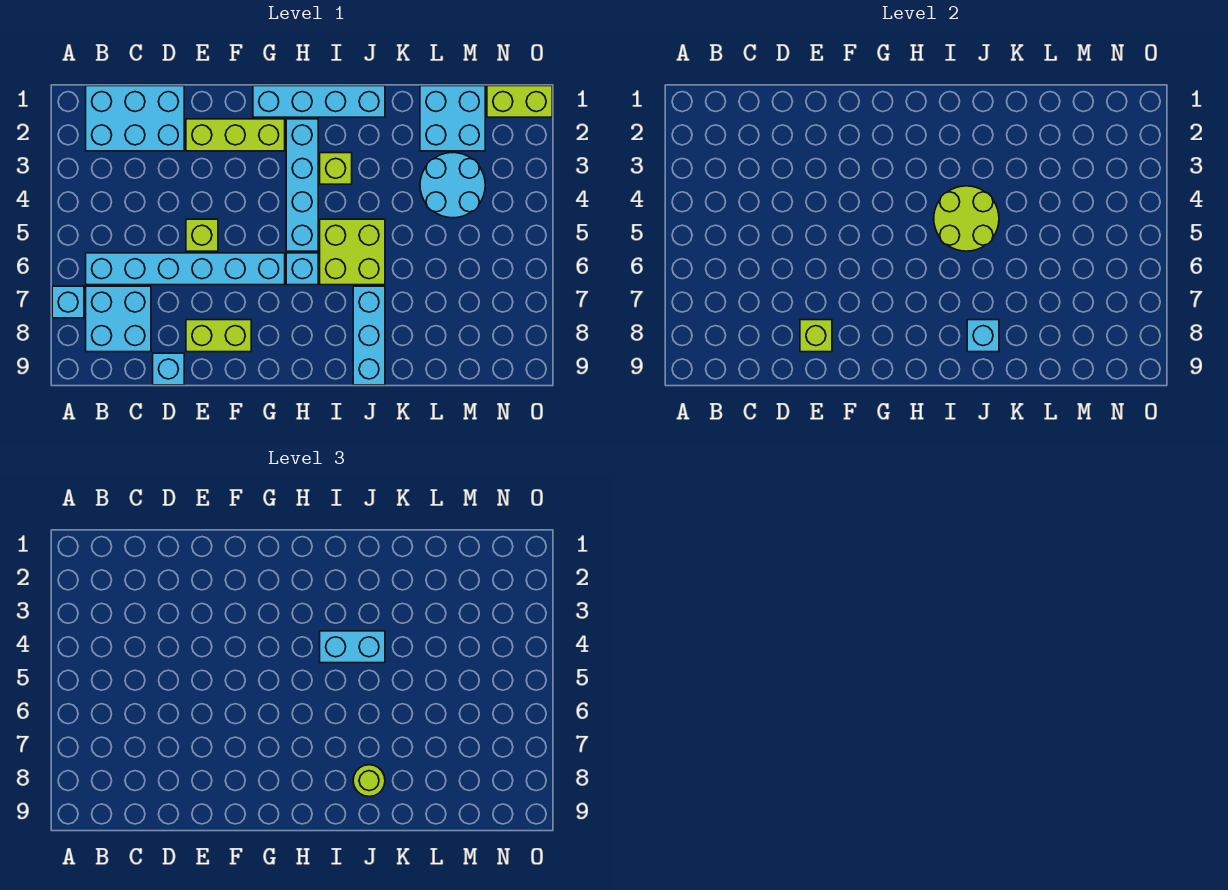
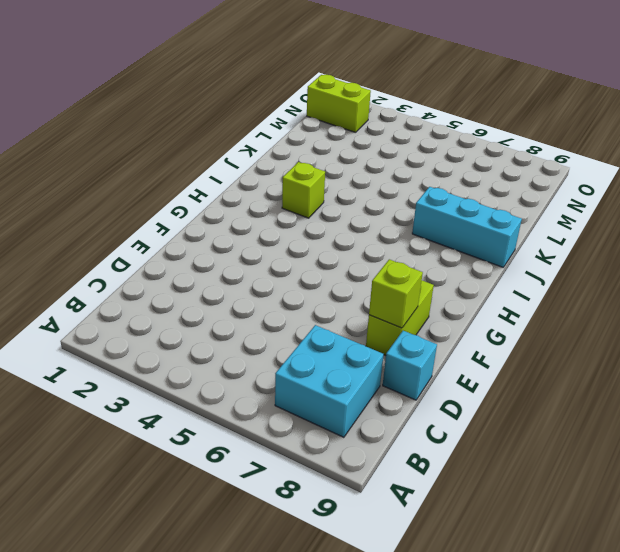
lime 1x2 brick [307,75,371,132] -> lime 1x2 brick turned to [487,86,552,117]
none -> cyan 1x1 brick [52,286,84,318]
none -> cyan 2x3 brick [86,86,184,151]
none -> cyan 1x6 brick [86,253,285,285]

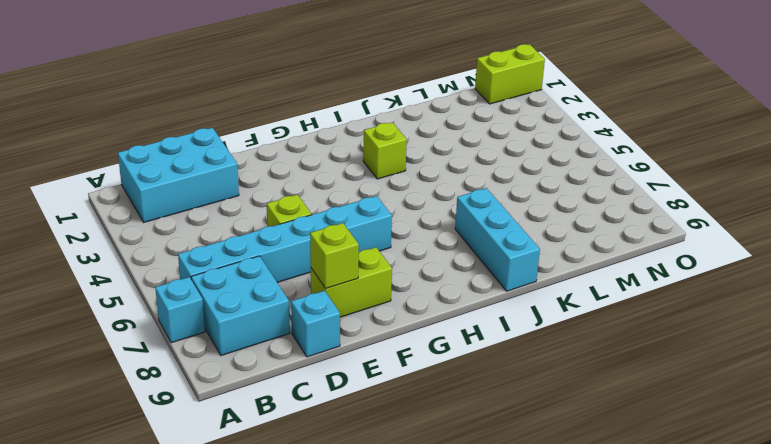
none -> lime 1x3 brick [186,119,285,151]
none -> cyan 1x4 brick [253,86,385,117]
none -> cyan 1x4 brick [286,119,318,251]

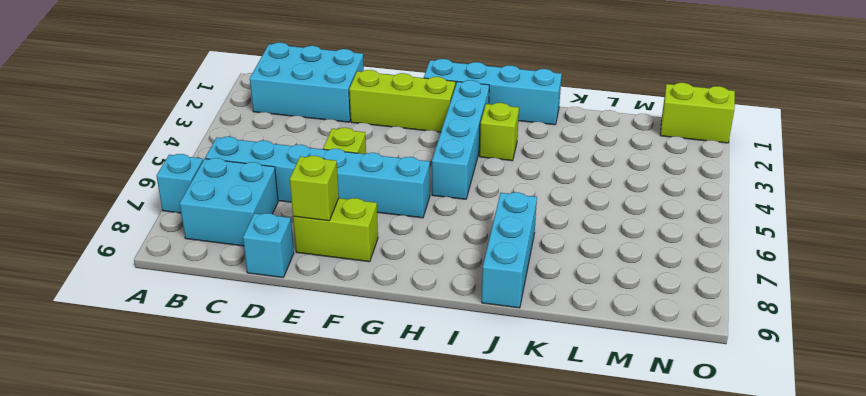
none -> cyan 1x1 brick [286,253,318,285]
none -> lime 2x2 brick [320,219,385,285]
none -> cyan 2x2 brick [420,86,485,151]

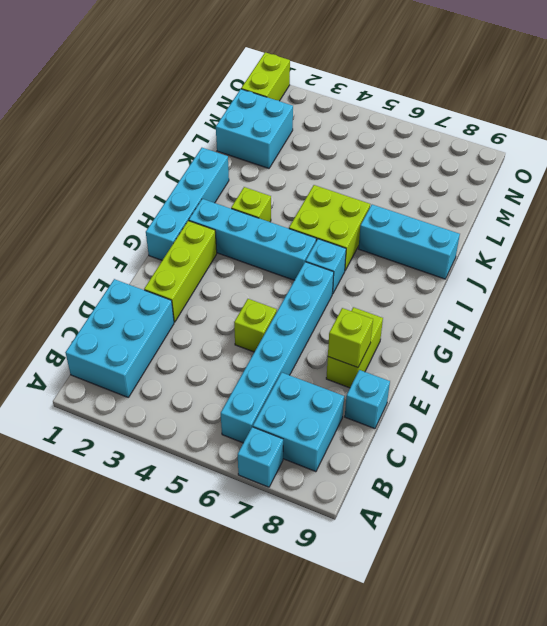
none -> cyan 2x2 round brick [420,153,485,218]
none -> lime 2x2 round brick [934,186,999,251]
none -> cyan 1x1 brick [967,320,999,352]

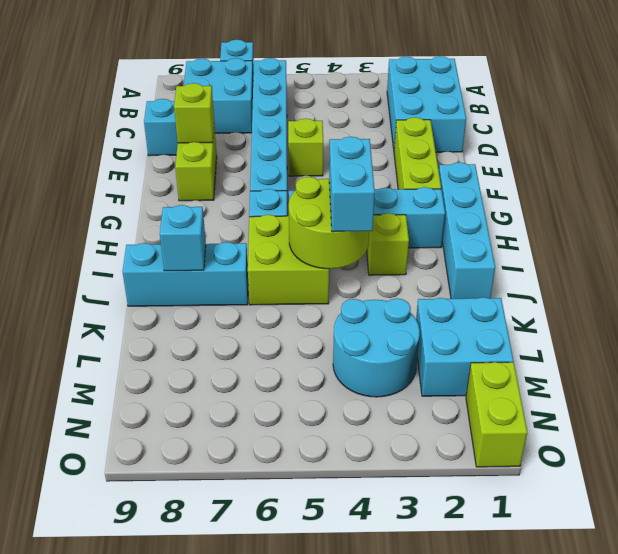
none -> lime 1x1 round brick [353,765,385,797]

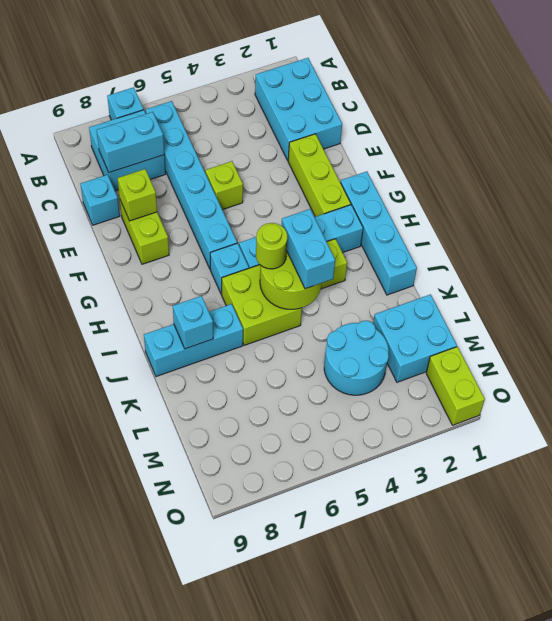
cyan 1x2 brick [97,112,164,173] -> none
lime 1x1 round brick [256,223,287,269] -> lime 1x1 round brick moved to [353,765,385,797]

